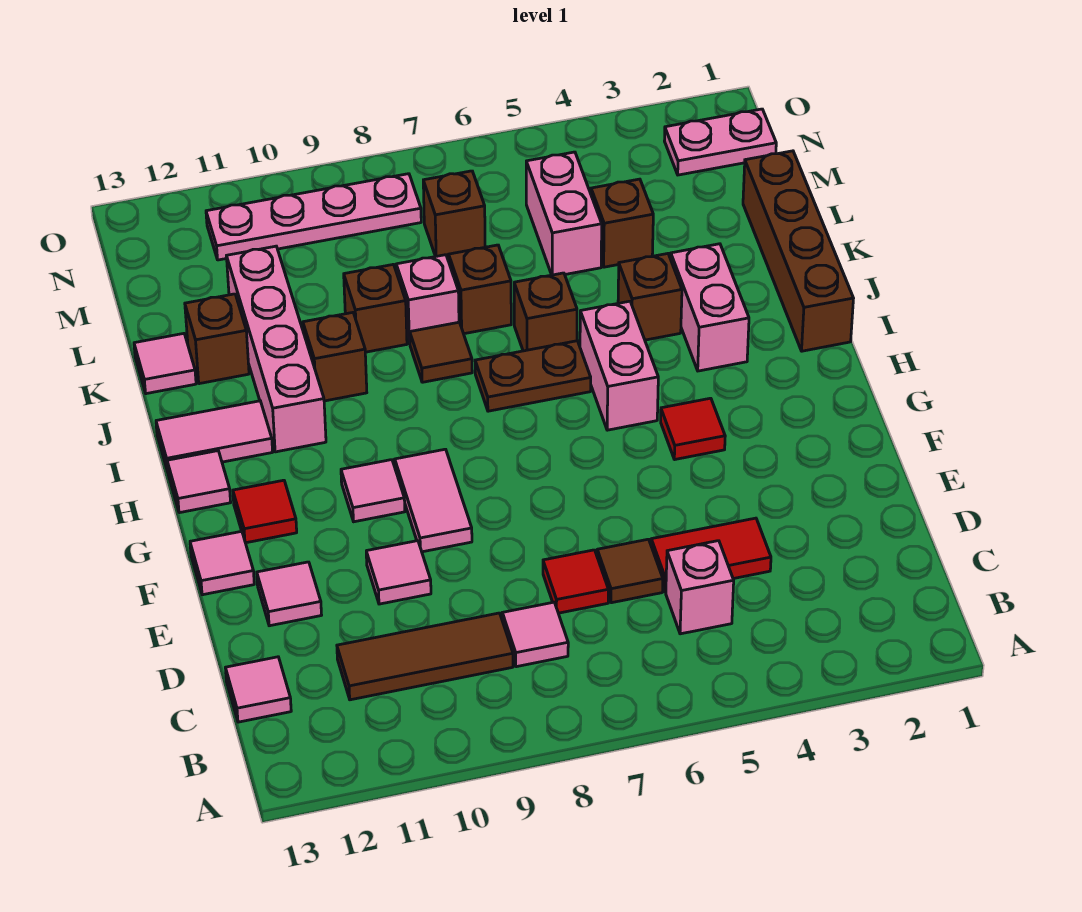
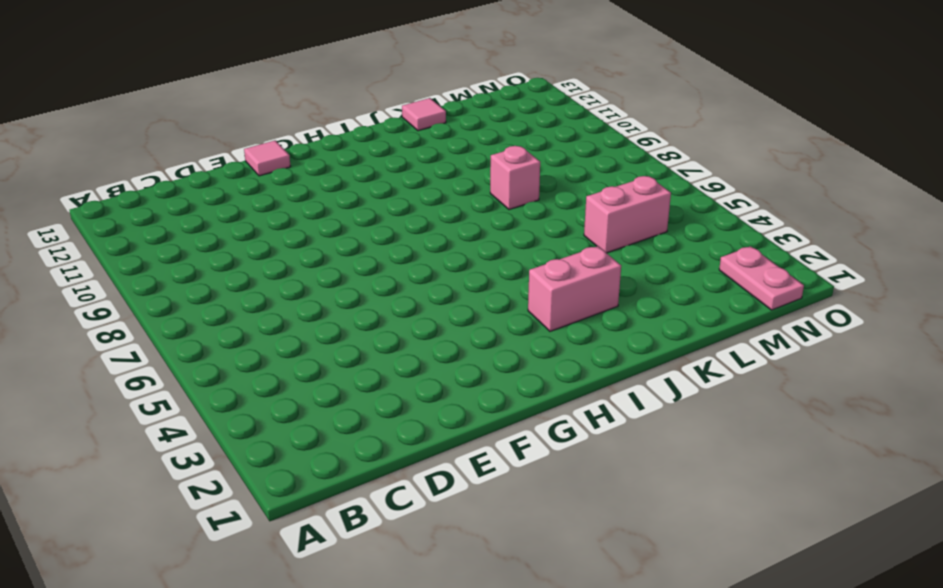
none -> pink 1x1 brick [666,541,734,634]
none -> pink 1x1 tile [502,602,568,667]
none -> brown 1x3 tile [337,613,513,700]
none -> pink 1x1 tile [226,657,291,722]

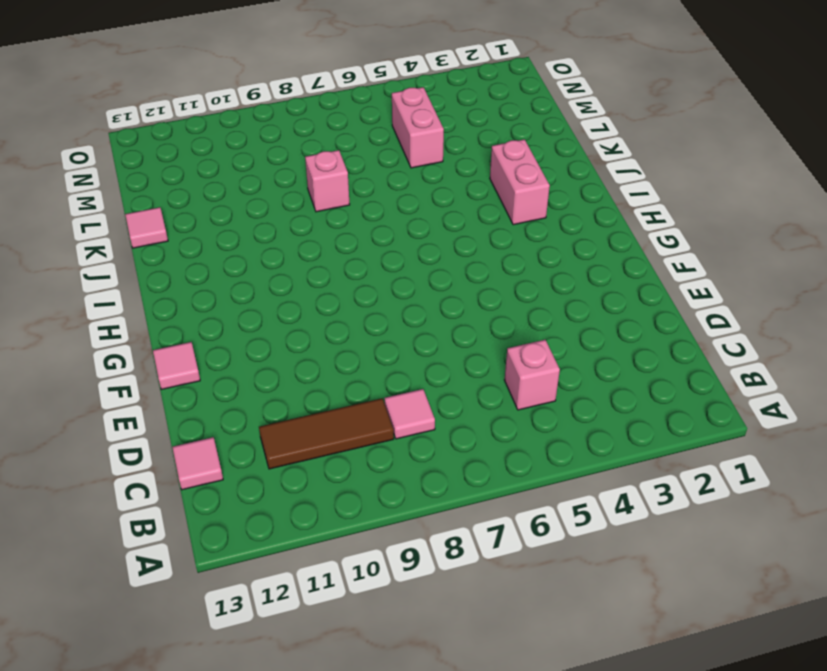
none -> red 1x2 tile [651,518,771,592]
none -> brown 1x1 tile [597,539,663,603]
none -> red 1x1 tile [543,550,608,613]
none -> pink 1x1 tile [366,541,431,604]

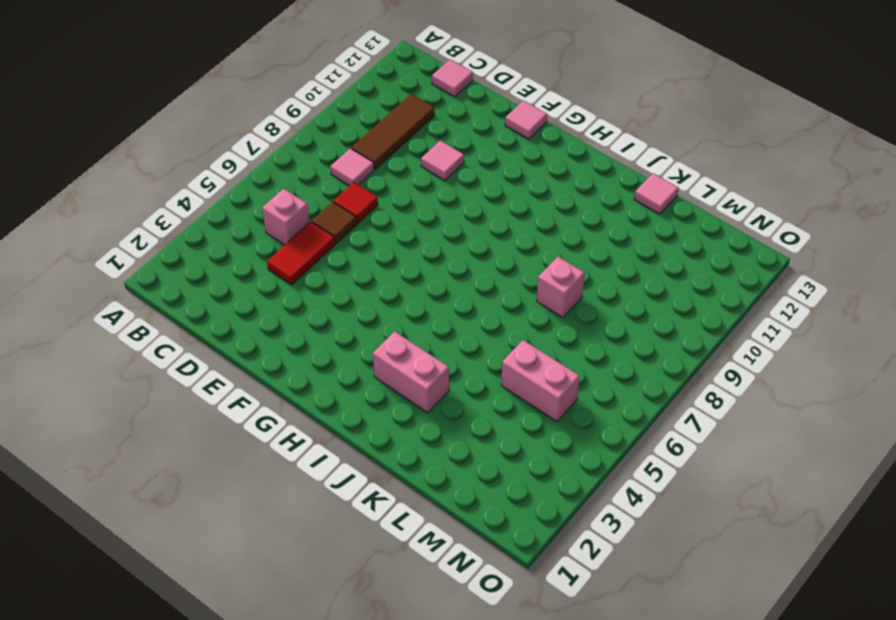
none -> pink 1x1 tile [257,562,321,626]
none -> pink 1x2 tile [395,449,472,552]
none -> red 1x1 tile [661,398,725,460]
none -> pink 1x1 tile [341,460,405,522]

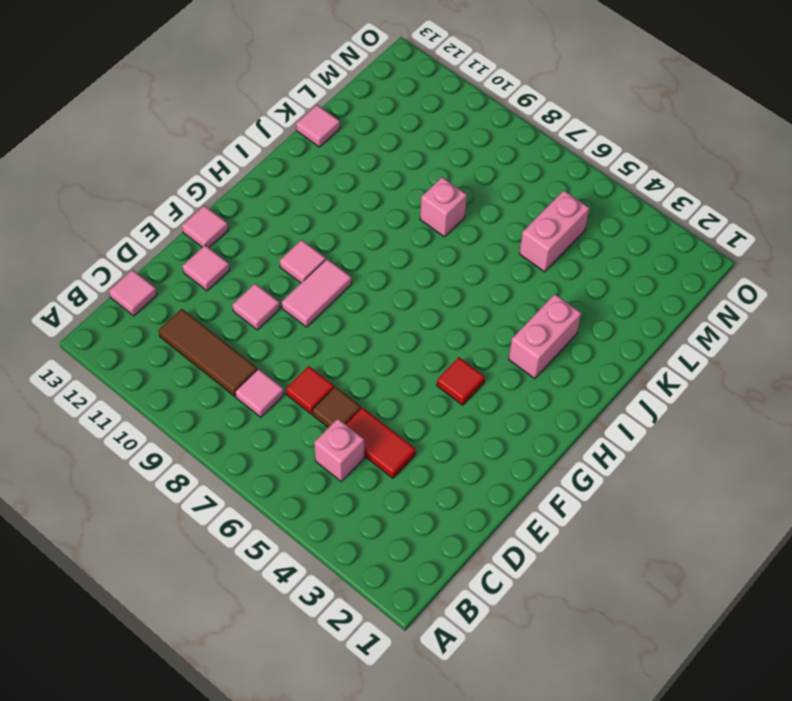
none -> red 1x1 tile [233,480,297,543]
none -> pink 1x2 brick [580,301,658,430]
none -> pink 1x1 tile [167,451,231,513]
none -> brown 1x4 brick [743,151,854,351]

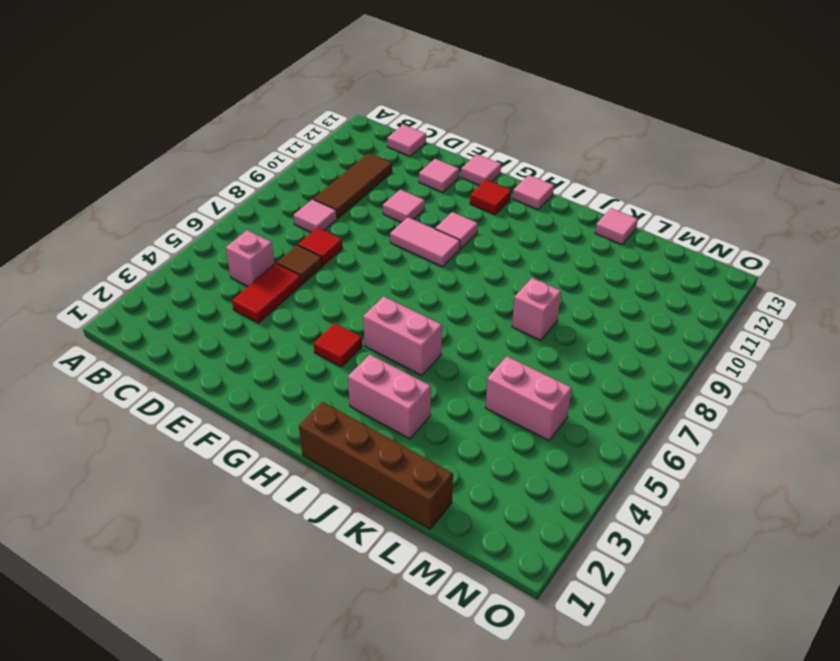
none -> brown 1x2 plate [475,341,591,411]
none -> pink 1x4 brick [227,246,326,452]
none -> pink 1x2 tile [156,401,273,471]
none -> brown 1x1 brick [618,254,682,340]

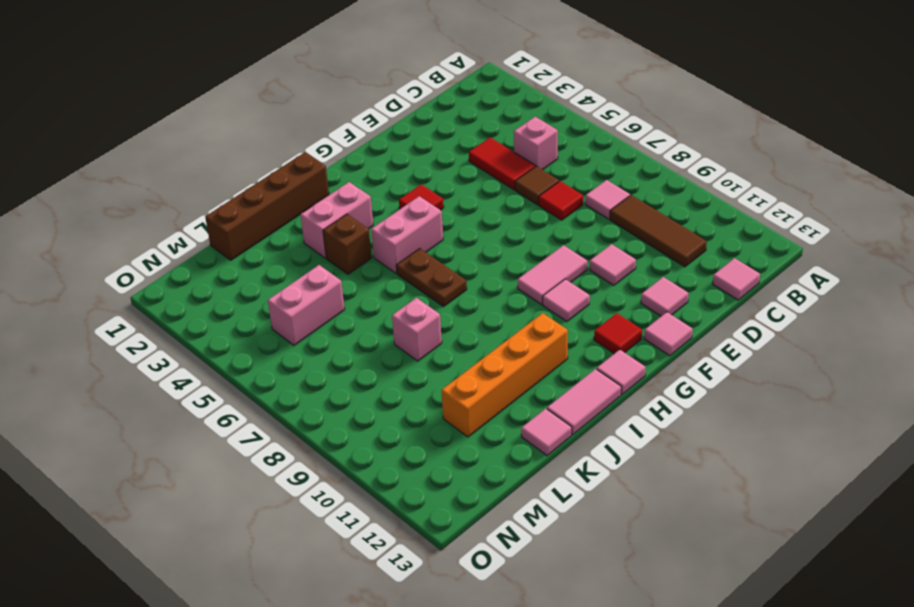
orange 1x4 brick [442,313,568,437] -> pink 1x4 brick [227,246,326,452]
pink 1x2 tile [547,369,621,435] -> pink 1x2 tile turned to [156,401,273,471]
none -> brown 1x1 brick [514,273,577,351]
none -> brown 1x1 tile [410,322,472,382]
none -> brown 1x1 brick [303,313,367,401]
none -> brown 1x1 brick [449,245,511,334]

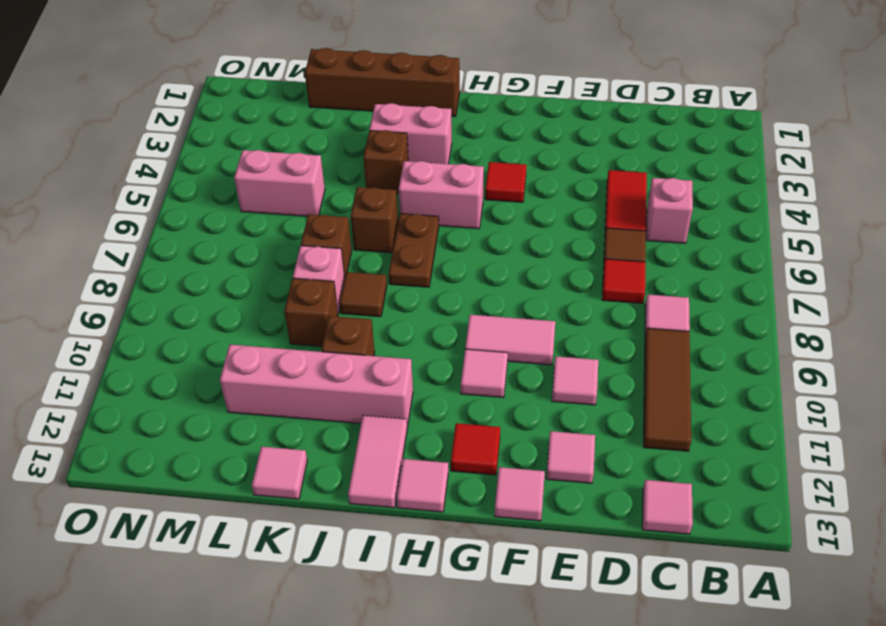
none -> brown 1x1 brick [185,294,249,384]
none -> brown 1x1 brick [591,179,653,267]
none -> brown 1x1 brick [423,171,485,257]
none -> pink 1x2 plate [665,109,776,175]

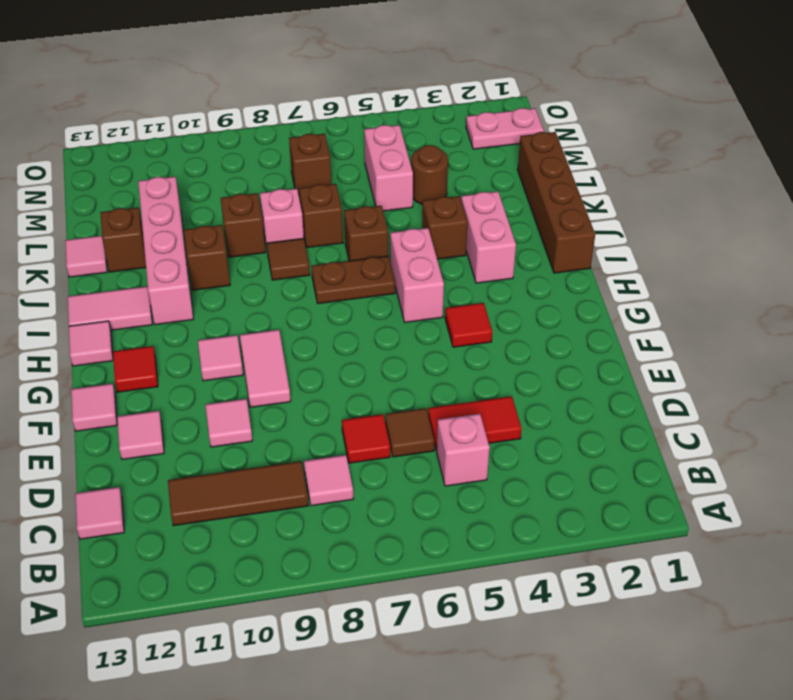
brown 1x1 round brick [411,145,448,204] -> brown 1x1 brick [591,179,653,267]
none -> pink 1x4 plate [206,174,421,260]

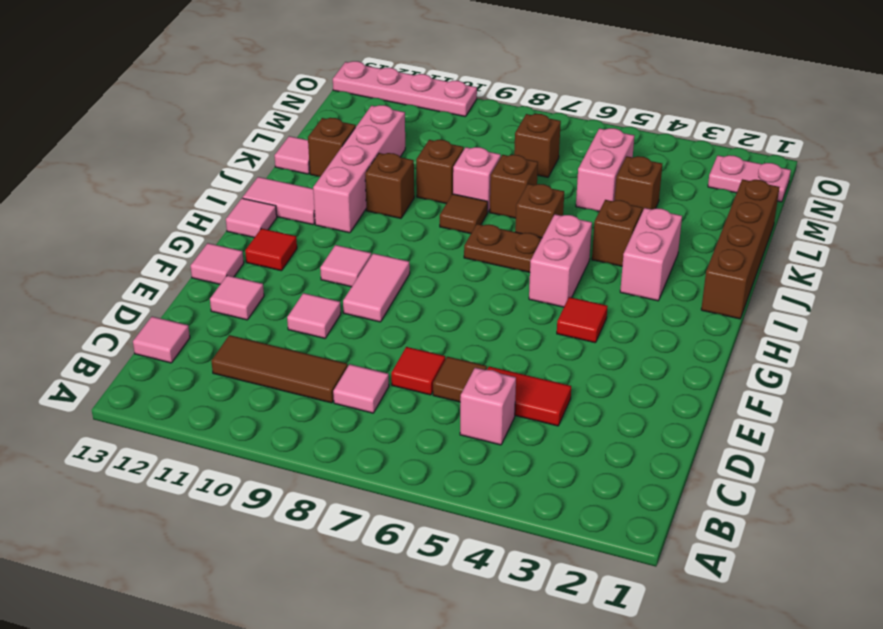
pink 1x4 plate [333,61,477,117] -> pink 1x4 plate moved to [206,174,421,260]

